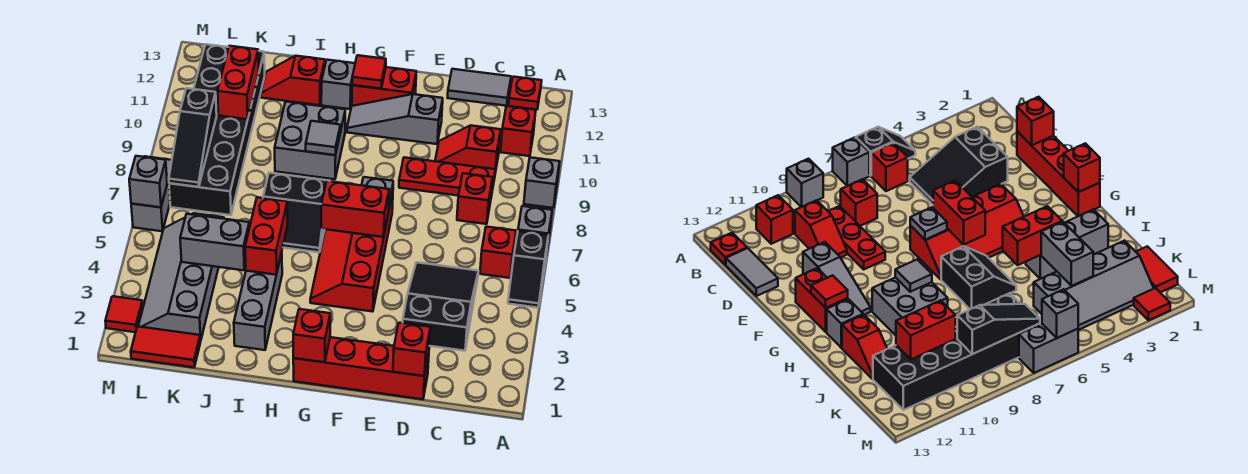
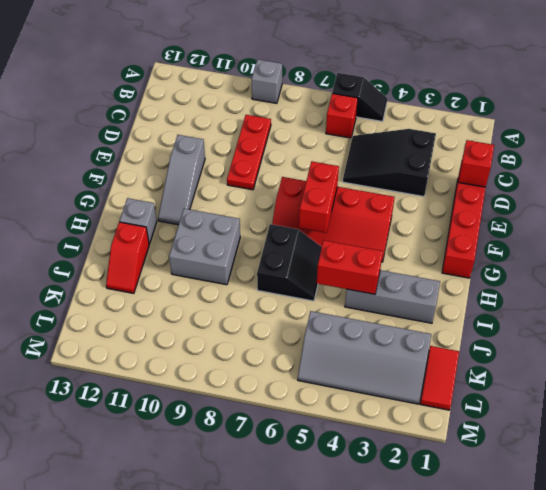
none -> grey 1x1 brick [518,206,552,249]
none -> red 1x1 brick [501,106,536,156]
none -> red 1x1 plate [508,77,542,110]
none -> red 1x1 brick [457,173,493,224]

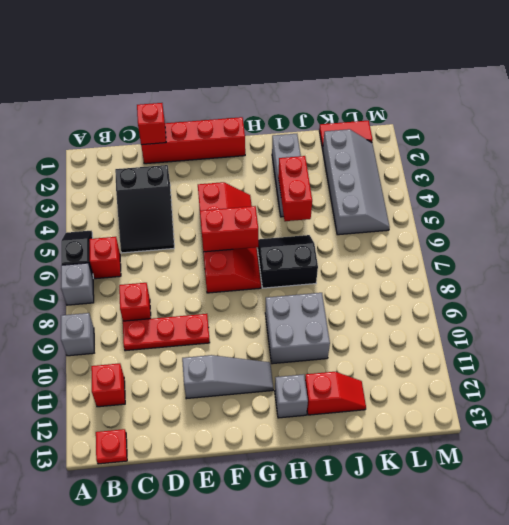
none -> red 1x2 slope [435,125,501,173]
none -> grey 1x2 tile [448,69,511,106]
none -> red 1x2 brick [352,67,416,106]
none -> black 2x6 brick [169,44,265,215]

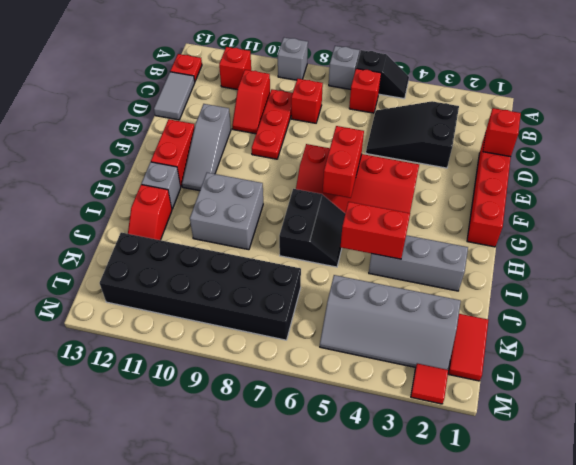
none -> grey 1x2 brick [131,156,172,231]
none -> grey 1x1 plate [362,177,393,212]
none -> red 1x1 brick [293,309,330,362]
none -> red 1x1 tile [352,55,386,89]

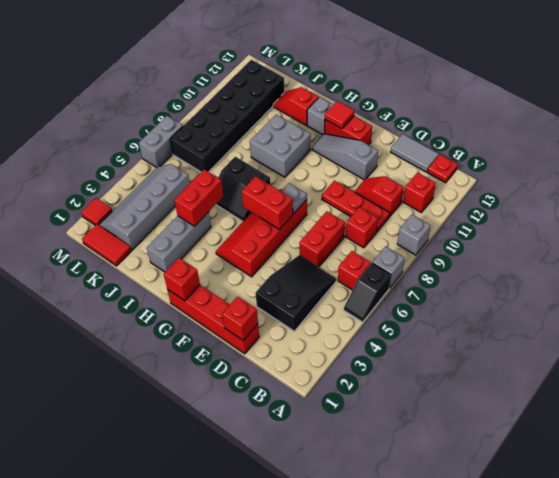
red 1x2 brick [299,211,345,267] -> red 1x2 brick moved to [217,46,259,119]
none -> grey 1x1 tile [306,121,341,155]
none -> grey 1x2 brick [180,214,249,270]
none -> black 1x3 slope [169,88,217,187]
none -> grey 1x1 brick [129,156,167,207]

